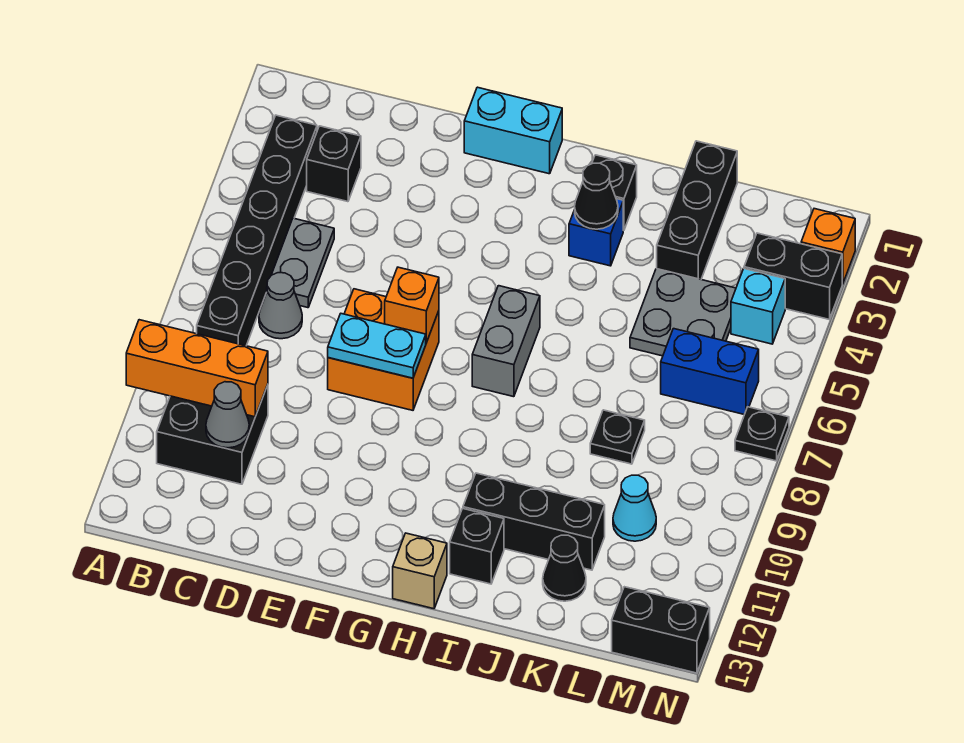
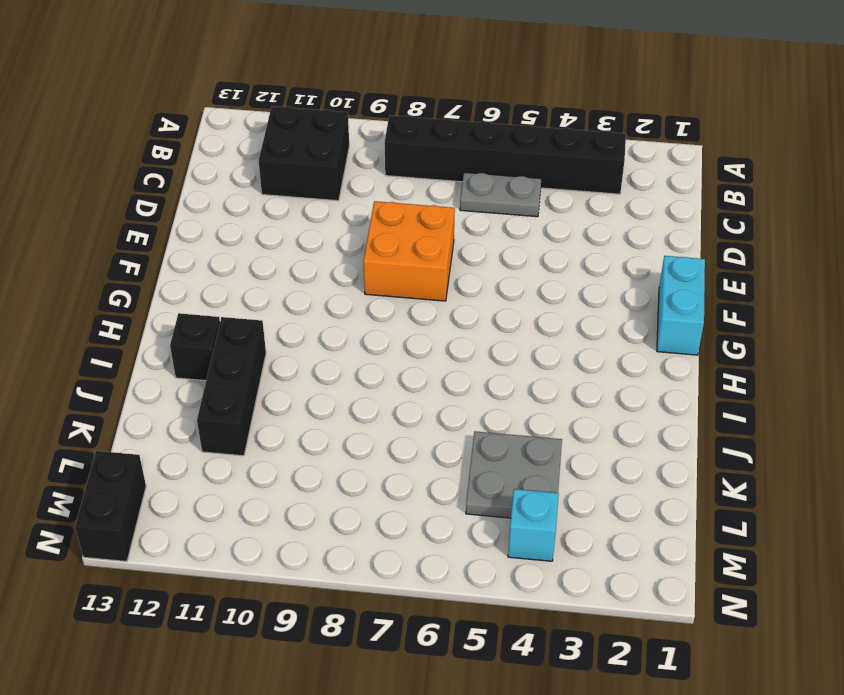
none -> black 1x1 brick [307,126,361,202]
none -> grey 1x1 cone [259,273,302,339]
none -> grey 1x2 brick [472,286,540,397]

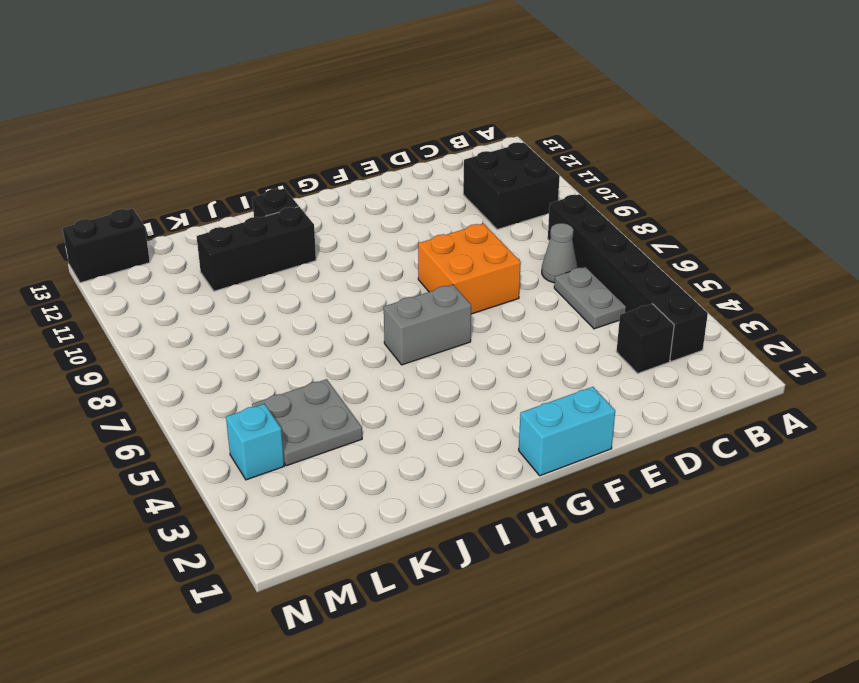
grey 1x2 brick [384,285,471,365] -> grey 1x2 brick turned to [472,286,540,397]
none -> tan 1x1 brick [393,533,447,609]
none -> black 1x1 brick [592,155,637,231]
none -> blue 1x1 brick [569,199,623,266]

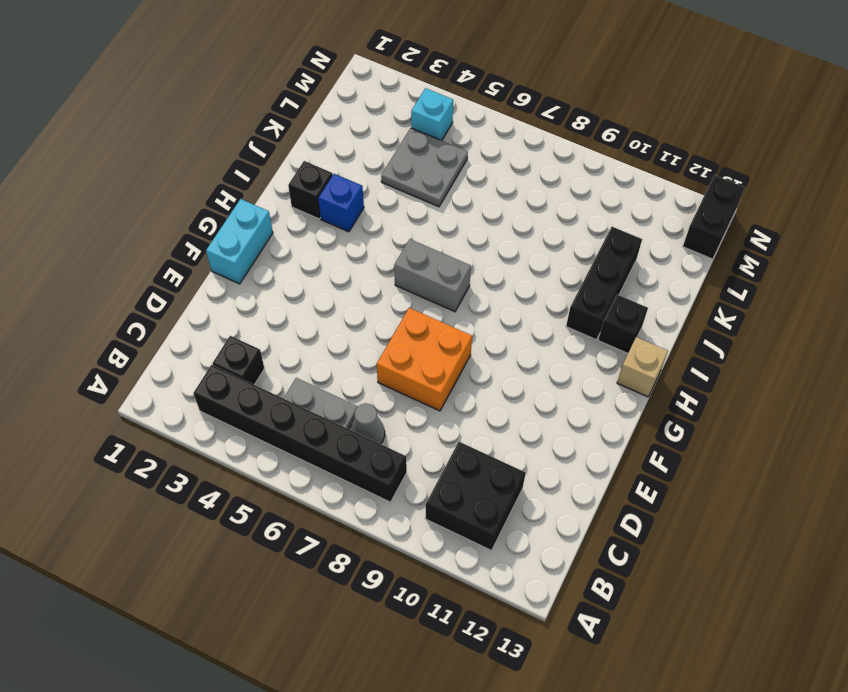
none -> black 1x3 brick [657,141,737,279]
none -> black 1x1 plate [590,410,645,464]
none -> black 1x1 cone [543,535,586,601]

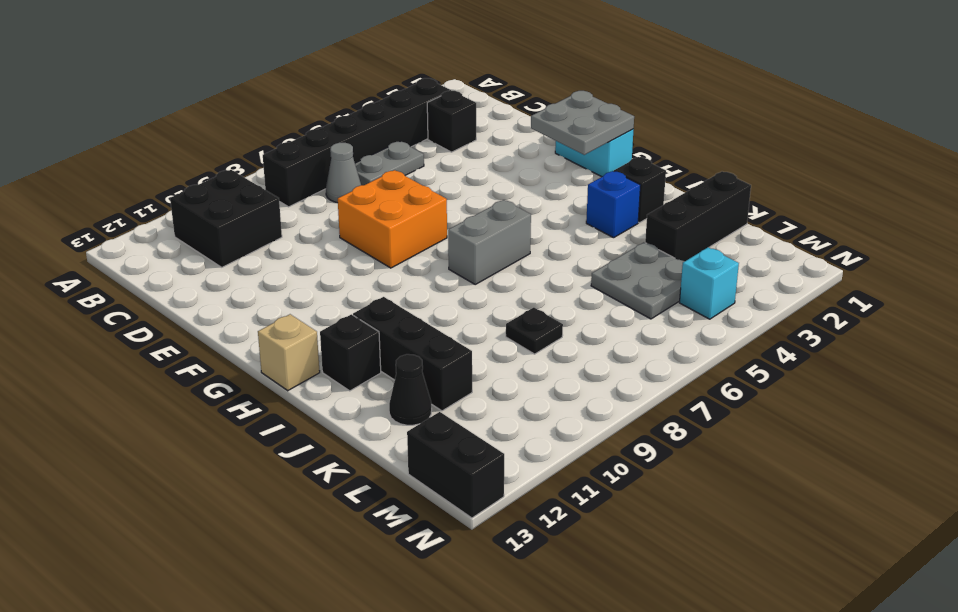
grey 2x2 plate [531,91,634,155] -> none
none -> blue 1x2 brick [661,329,759,415]
none -> cyan 1x1 cone [613,475,656,541]
none -> black 1x2 brick [744,233,842,319]

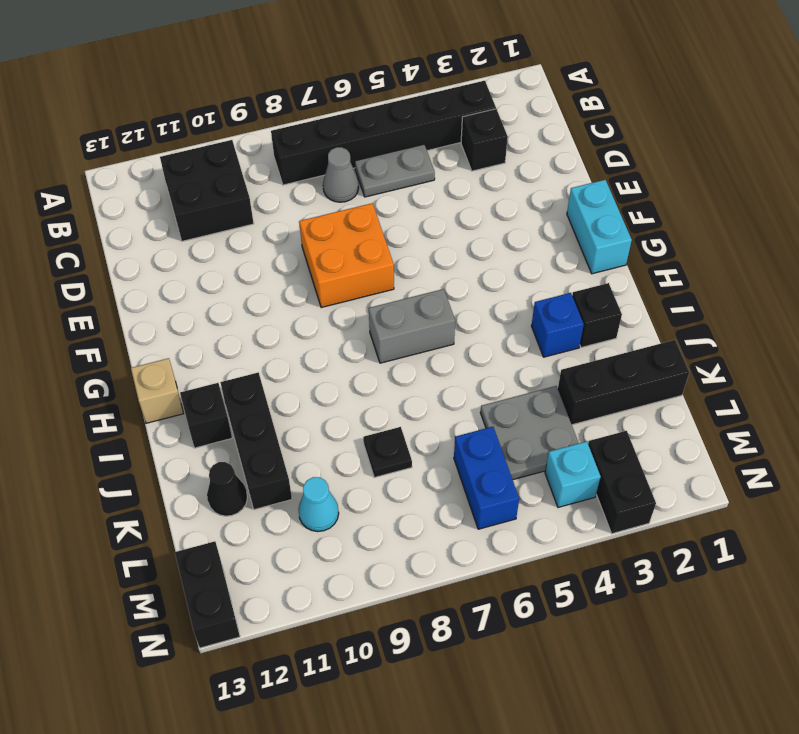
none -> orange 1x1 brick [801,209,855,284]
none -> black 1x1 plate [735,407,789,461]
none -> orange 1x3 brick [126,320,268,417]

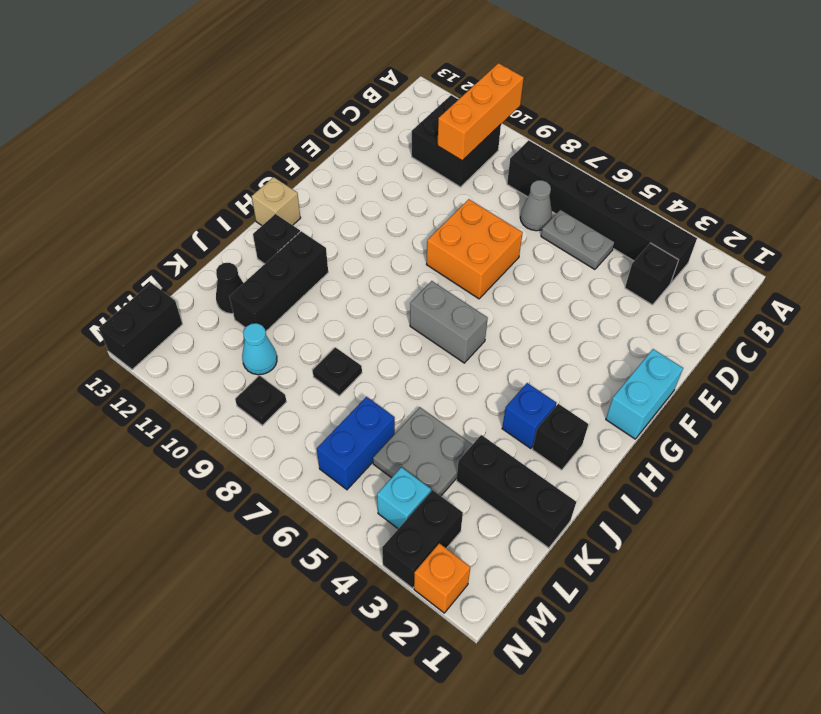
black 1x1 plate [235,376,286,425] -> black 1x1 plate moved to [735,407,789,461]
none -> grey 1x1 cone [206,382,249,448]
none -> cyan 1x2 plate [328,314,426,378]
none -> orange 1x1 brick [385,267,439,343]

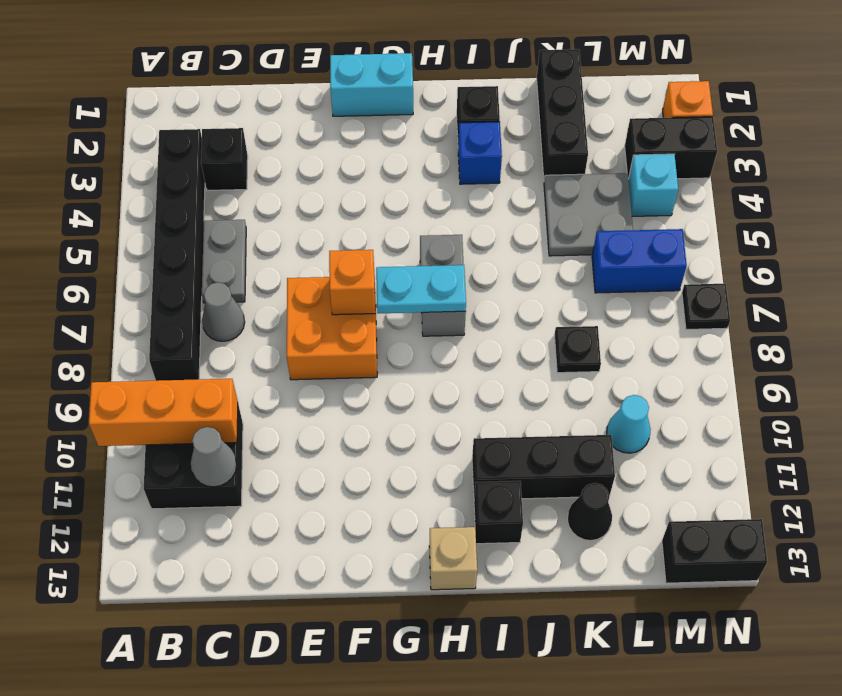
cyan 1x2 plate [376,265,466,313] -> cyan 1x2 plate moved to [328,314,426,378]
none -> black 1x1 cone [575,163,618,229]

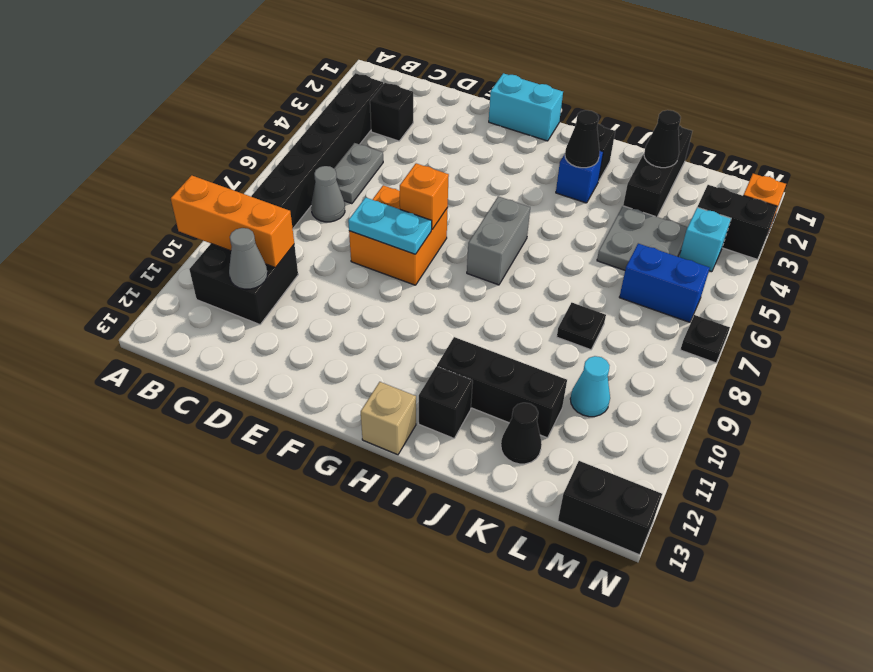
black 1x1 cone [644,110,681,168] -> none

